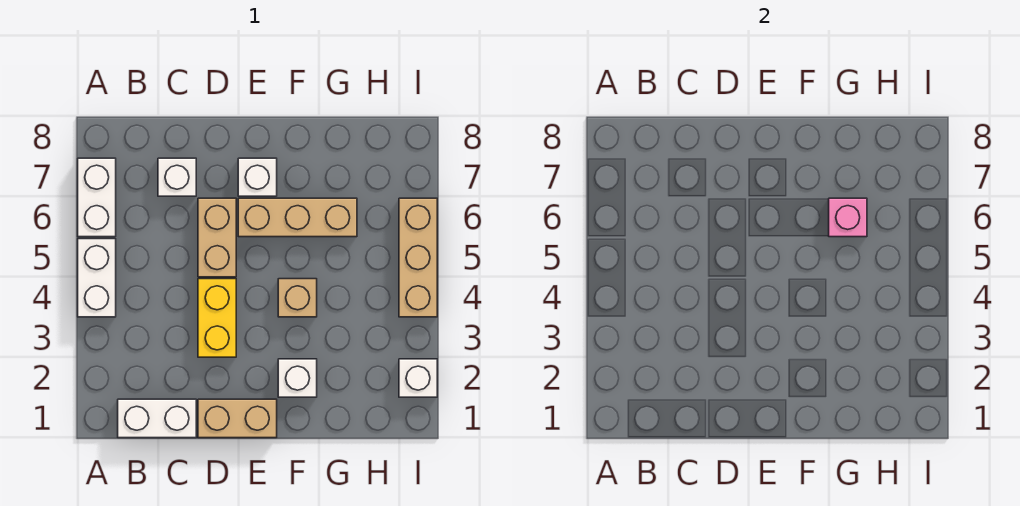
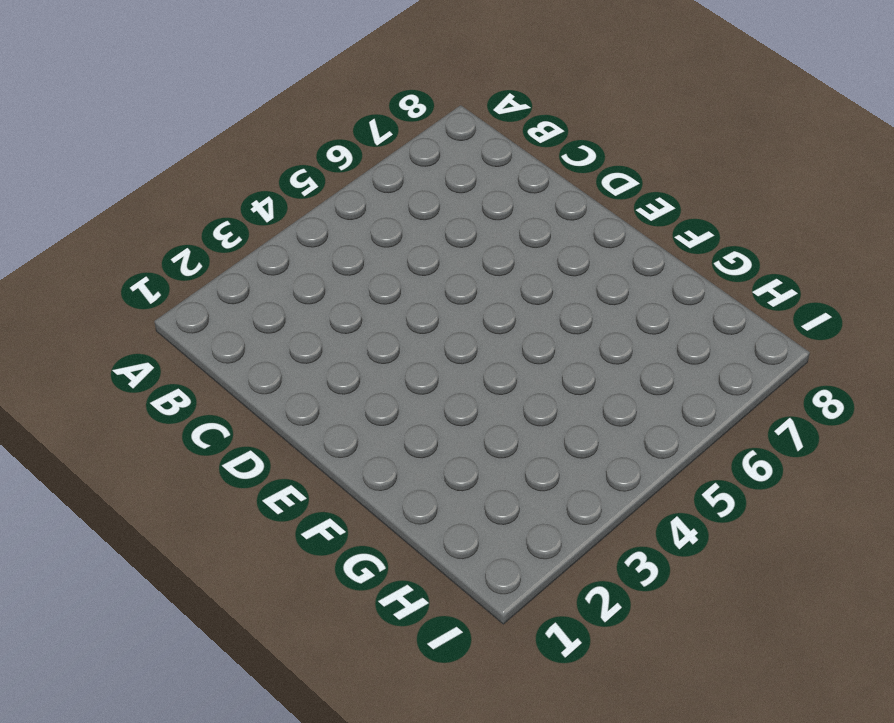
none -> white 1x2 brick [78,239,116,317]
none -> white 1x2 brick [78,158,116,237]
none -> white 1x2 brick [118,399,196,438]

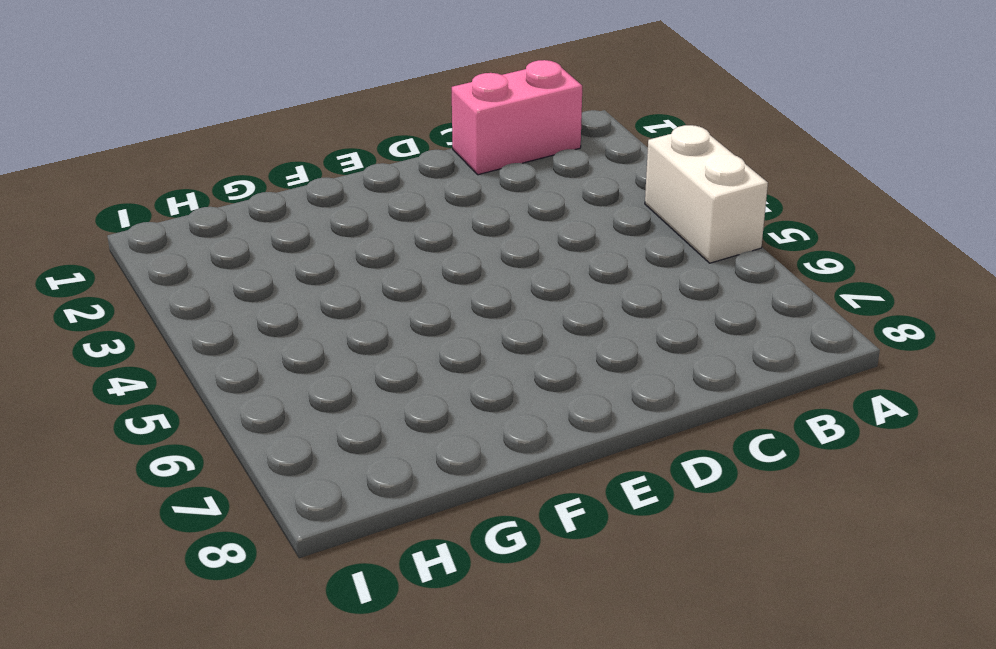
pink 1x2 brick [452,60,582,175] -> white 1x2 brick [118,399,196,438]
none -> white 1x2 brick [78,158,116,237]
none -> white 1x1 brick [158,158,196,196]
none -> tan 1x2 brick [198,399,277,438]

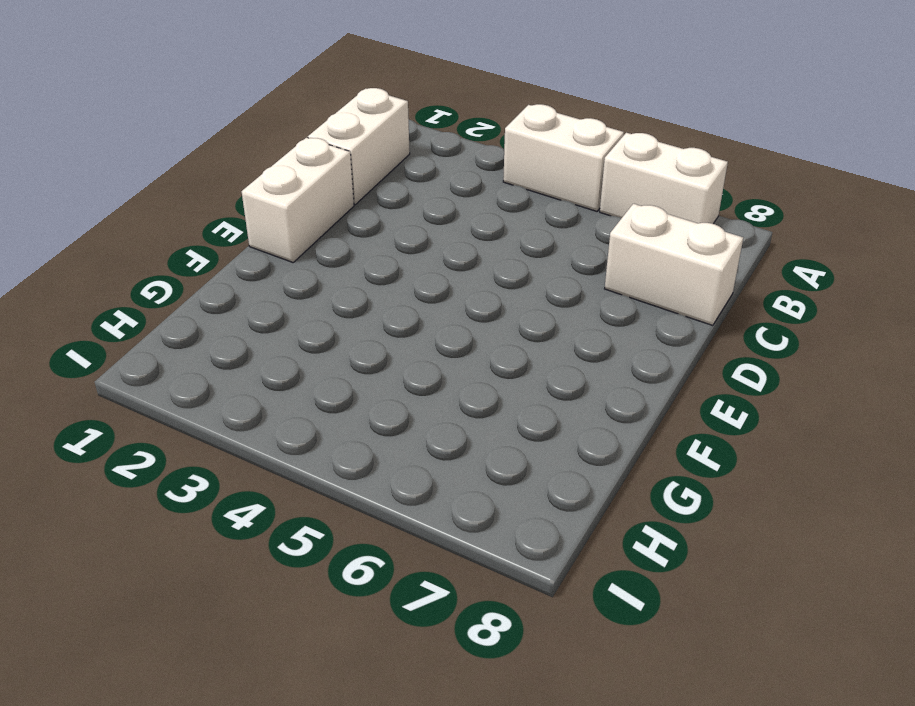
white 1x2 brick [605,204,743,326] -> white 1x1 brick [158,158,196,196]
white 1x2 brick [242,138,354,262] -> tan 1x2 brick [198,399,277,438]
none -> yellow 1x2 brick [198,279,236,357]
none -> tan 1x2 brick [198,198,236,277]
none -> tan 1x3 brick [238,198,357,237]

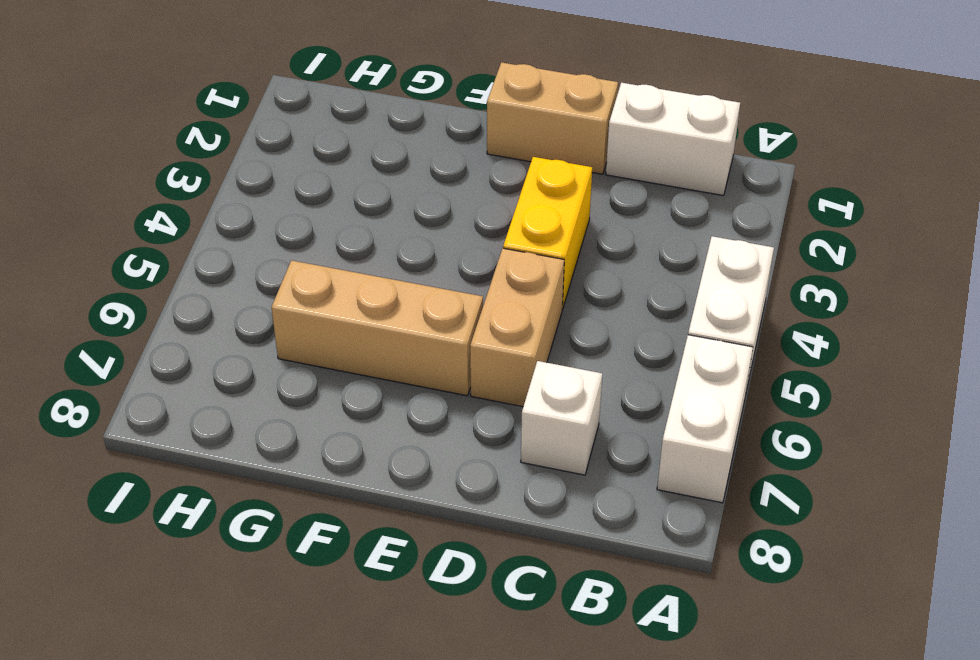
none -> white 1x1 brick [238,158,277,196]
none -> white 1x1 brick [278,359,317,397]
none -> tan 1x1 brick [278,279,317,317]

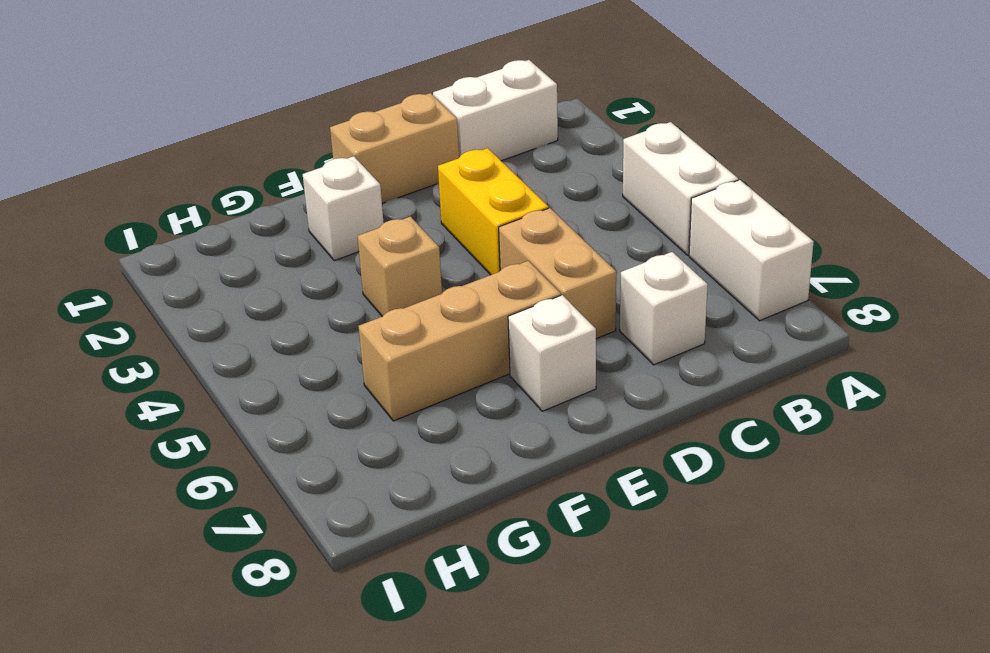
none -> white 1x1 brick [399,359,437,397]
none -> tan 1x3 brick [399,198,437,317]
none -> pink 1x1 brick [829,198,867,237]

